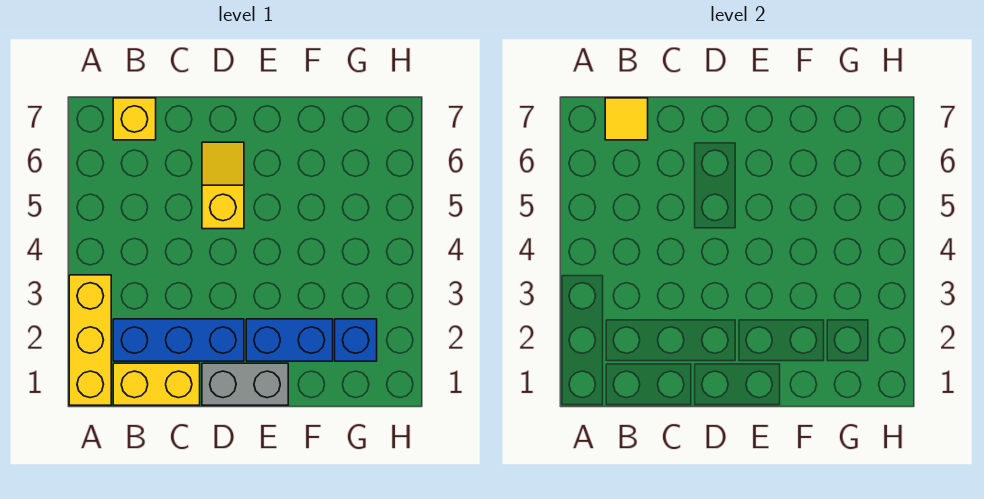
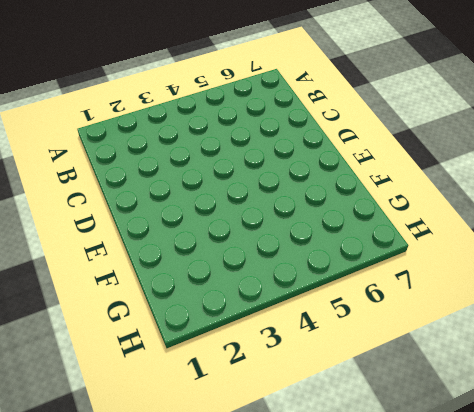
none -> yellow 1x3 brick [69,275,111,405]
none -> yellow 1x2 brick [113,363,200,405]

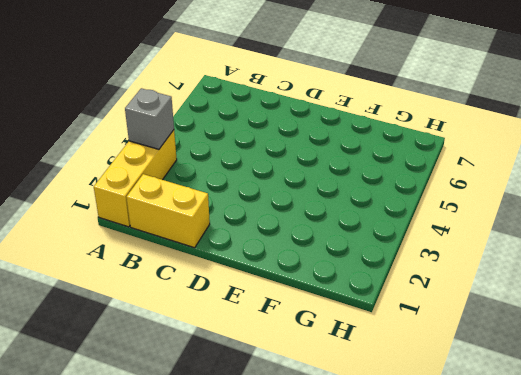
grey 1x1 brick [125,88,174,149] -> none
none -> blue 1x3 brick [113,319,244,361]
none -> yellow 1x1 brick [113,98,156,140]

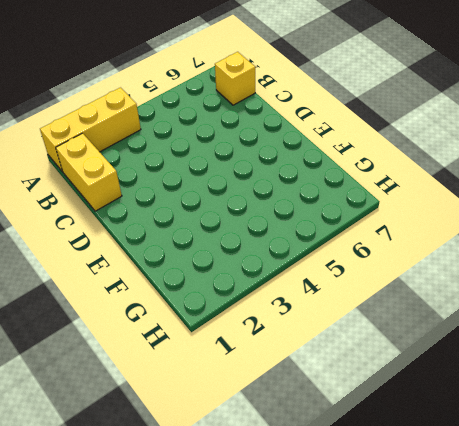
none -> blue 1x3 brick [113,319,244,361]
none -> grey 1x2 brick [202,363,288,405]

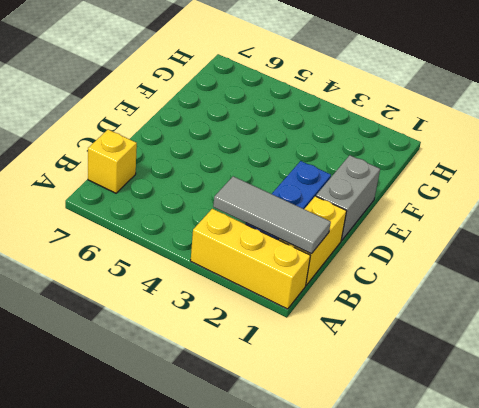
grey 1x3 tile [213,176,331,254] -> none
none -> yellow 1x2 slope [202,142,244,229]
none -> blue 1x2 brick [246,319,333,361]

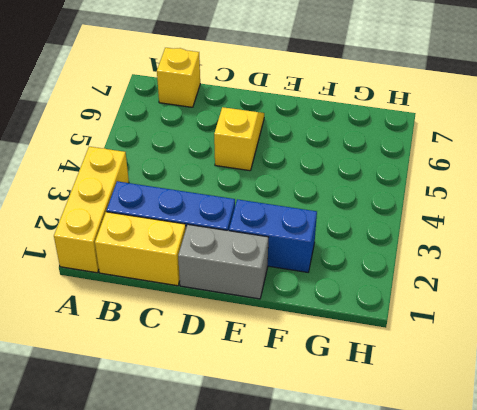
none -> blue 1x1 brick [335,319,377,361]
none -> yellow 1x1 tile [605,98,648,140]

